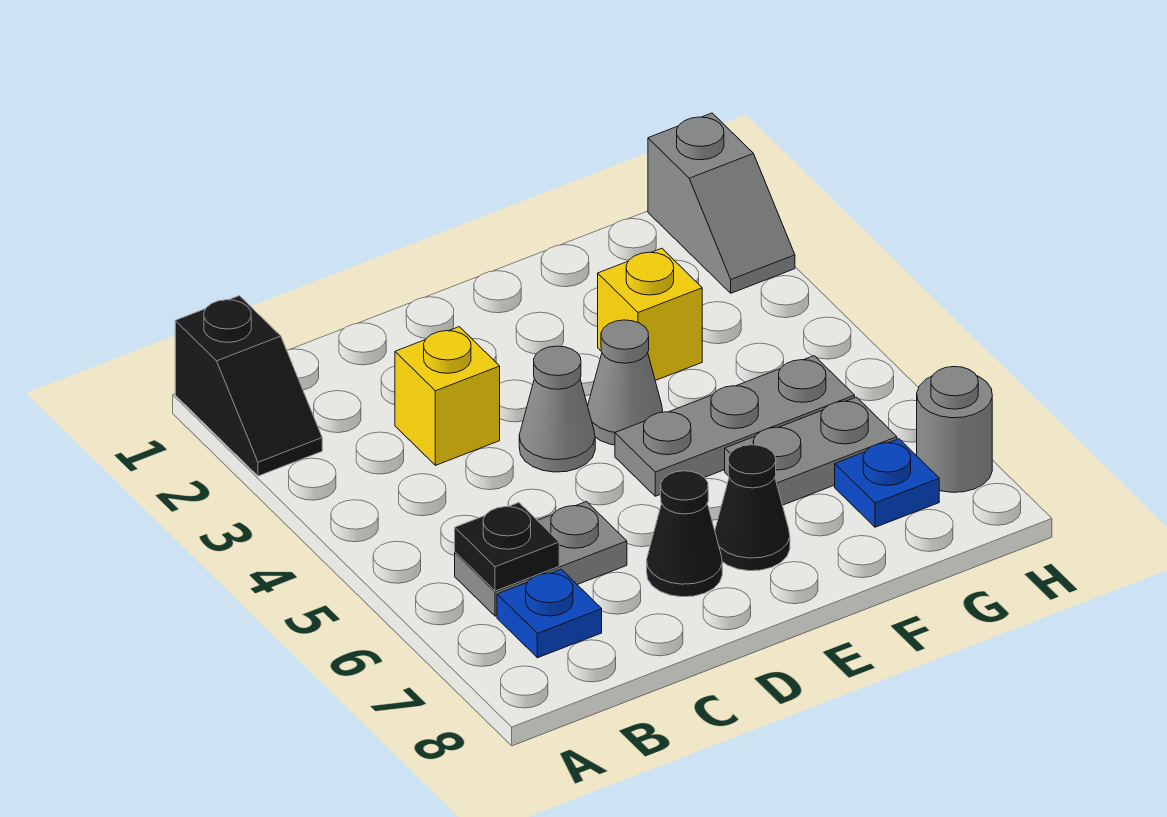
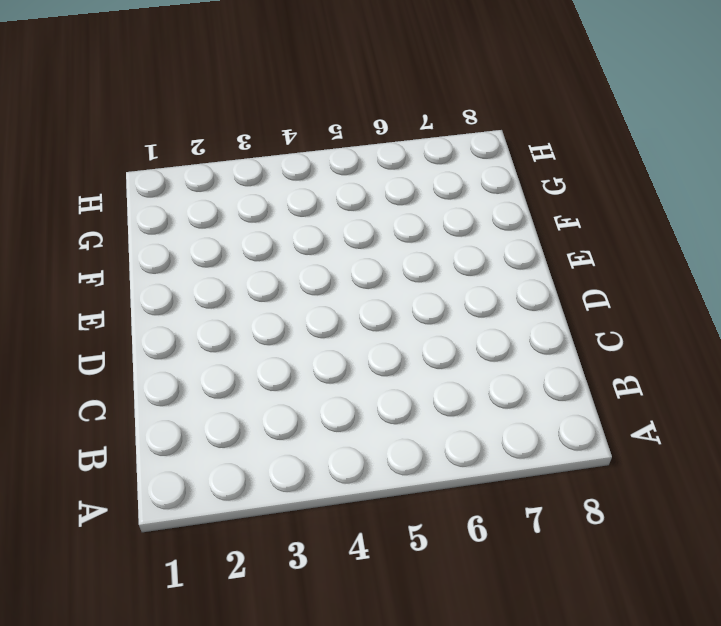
none -> black 1x2 slope [175,296,322,476]
none -> grey 1x2 plate [455,502,627,616]
none -> blue 1x1 plate [497,569,602,658]

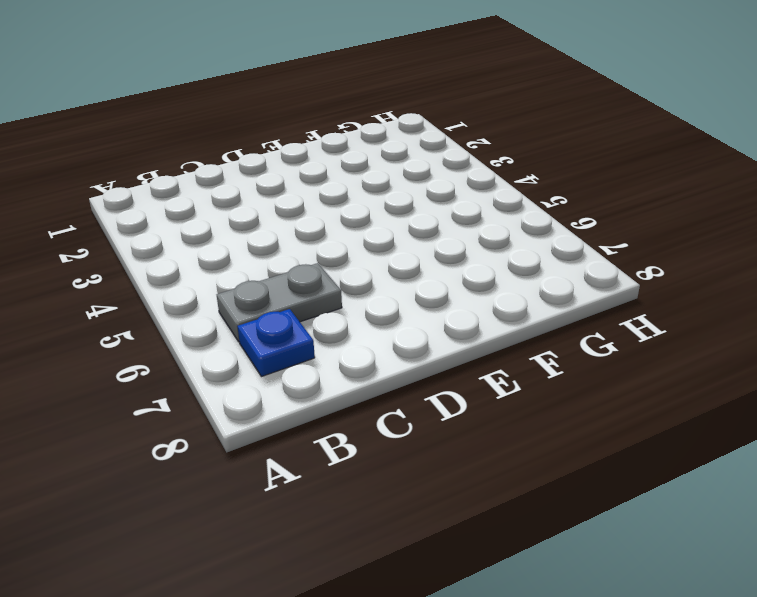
none -> black 1x2 slope [175,296,322,476]
none -> yellow 1x1 brick [395,327,500,465]
none -> grey 1x1 cone [519,346,595,472]

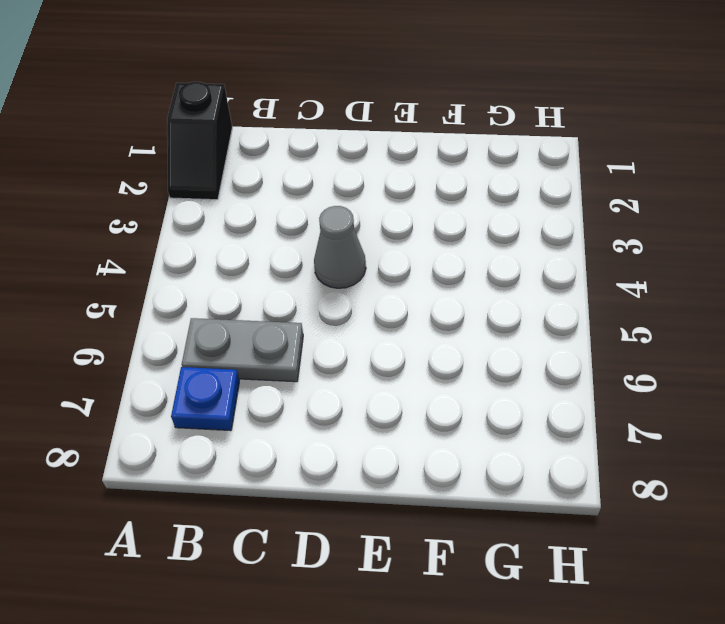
none -> yellow 1x1 brick [395,327,500,465]
none -> black 1x1 cone [647,471,722,597]
none -> grey 1x1 cone [588,320,663,445]

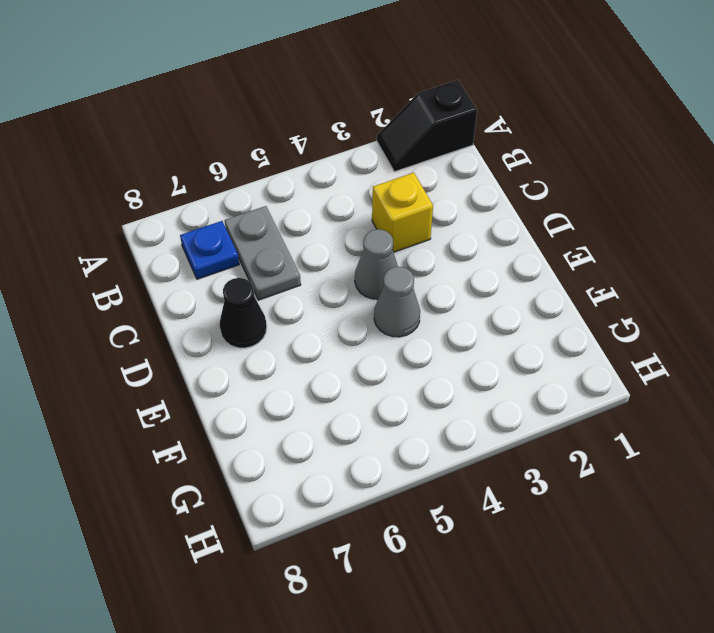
none -> grey 1x3 plate [615,356,855,496]
none -> black 1x1 cone [715,445,790,571]
none -> yellow 1x1 brick [598,248,702,381]

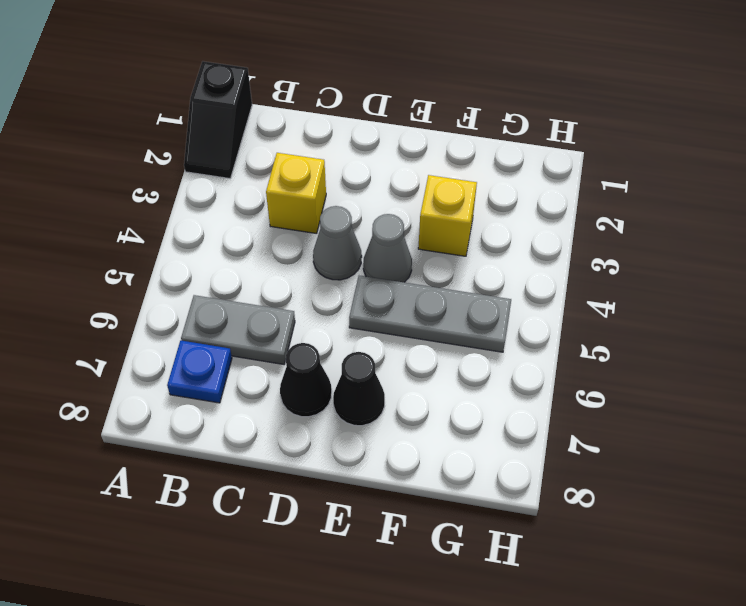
none -> grey 1x2 plate [725,397,897,505]
none -> blue 1x1 plate [835,439,939,527]
none -> grey 1x2 slope [648,113,795,293]

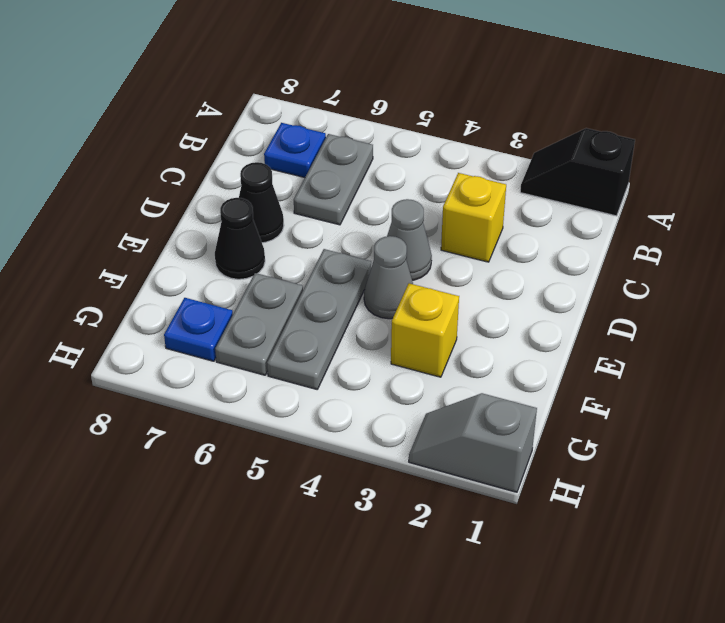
none -> grey 1x1 round brick [917,367,992,492]
none -> black 1x1 plate [455,503,559,591]

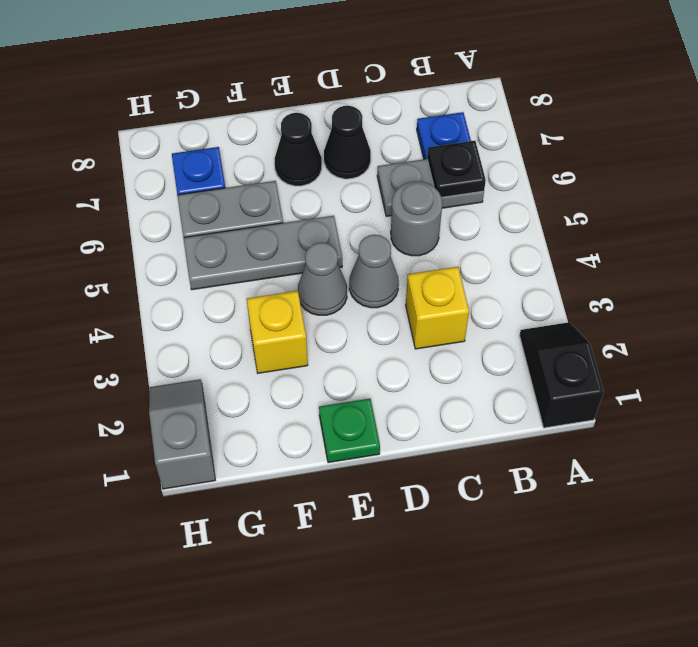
grey 1x1 round brick [391,181,442,256] -> grey 1x1 round brick moved to [917,367,992,492]
green 1x1 plate [319,399,380,463] -> none

